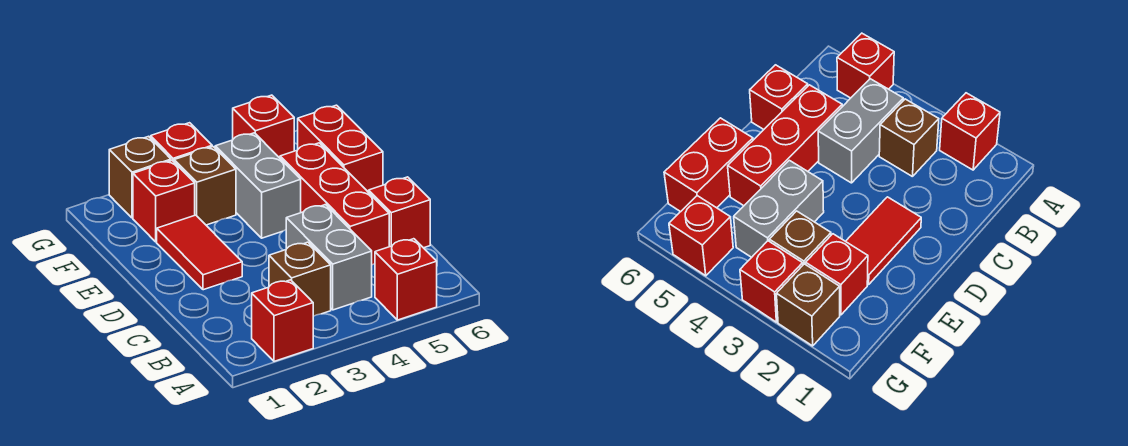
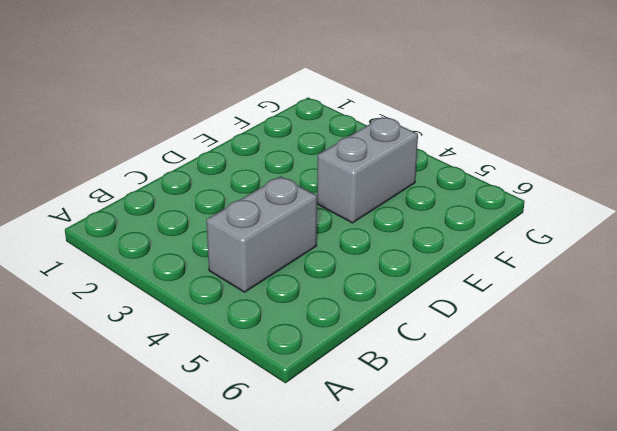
none -> red 1x1 brick [252,280,313,361]
none -> red 1x1 brick [375,239,437,320]
none -> brown 1x1 brick [269,242,331,316]

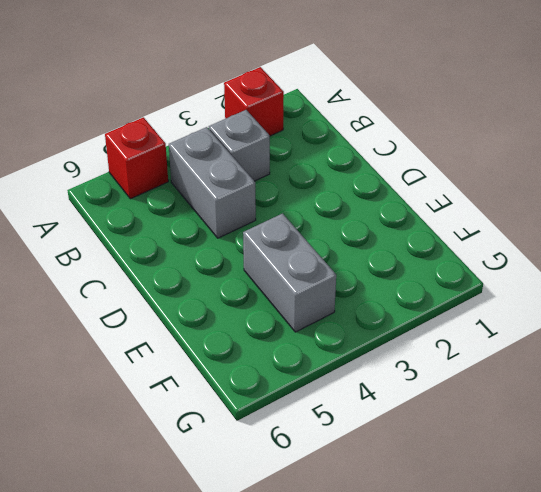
grey 1x1 brick [209,110,270,181] -> brown 1x1 brick [269,242,331,316]
none -> red 1x3 brick [280,143,389,265]
none -> red 1x1 brick [369,177,430,248]
none -> red 1x2 tile [157,215,242,290]

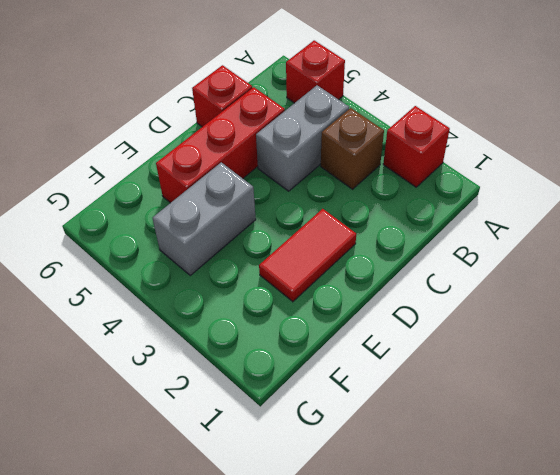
none -> red 1x2 brick [298,105,383,193]
none -> red 1x1 brick [133,161,195,242]
none -> brown 1x1 brick [174,147,236,225]

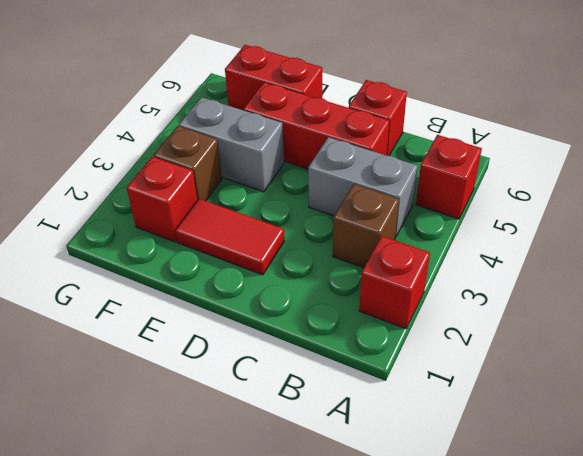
none -> brown 1x1 brick [109,136,171,218]
none -> red 1x1 brick [151,123,212,162]
none -> red 1x1 brick [233,95,294,158]

